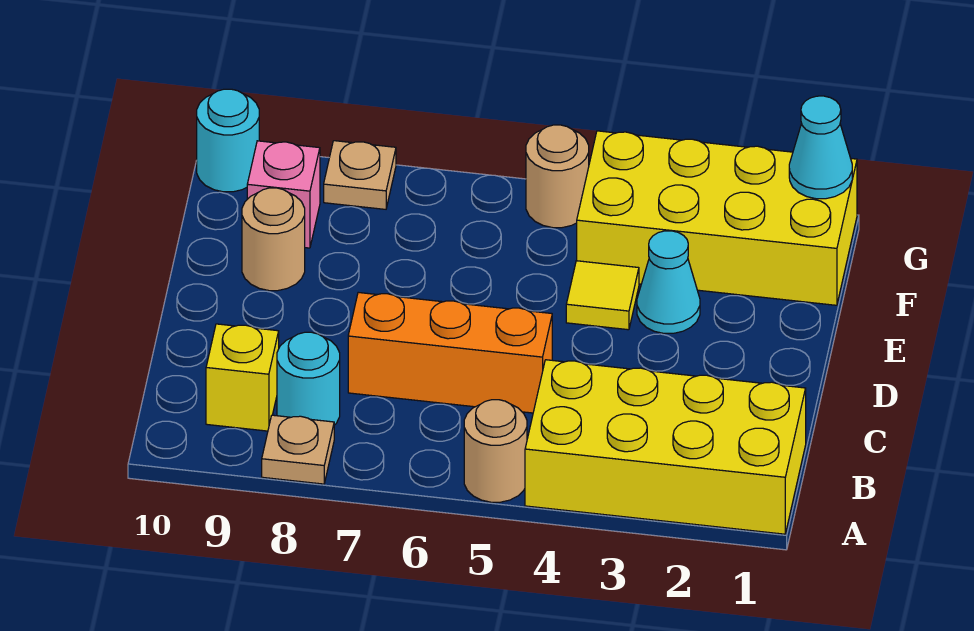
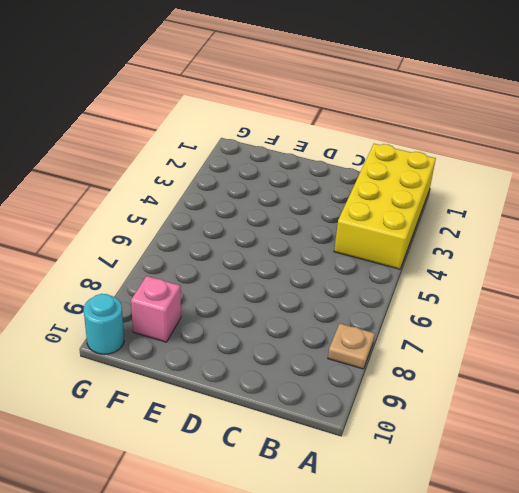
none -> tan 1x1 round brick [464,400,527,502]
none -> cyan 1x1 round brick [277,332,340,425]
none -> yellow 1x1 brick [206,324,279,431]

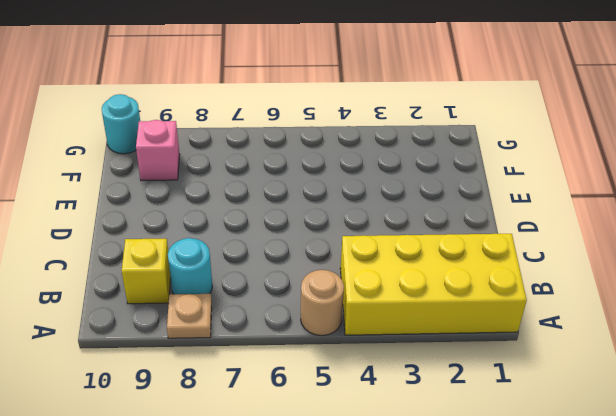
none -> orange 1x3 brick [348,292,552,413]
none -> cyan 1x1 cone [637,231,700,333]
none -> yellow 1x1 tile [566,261,639,330]

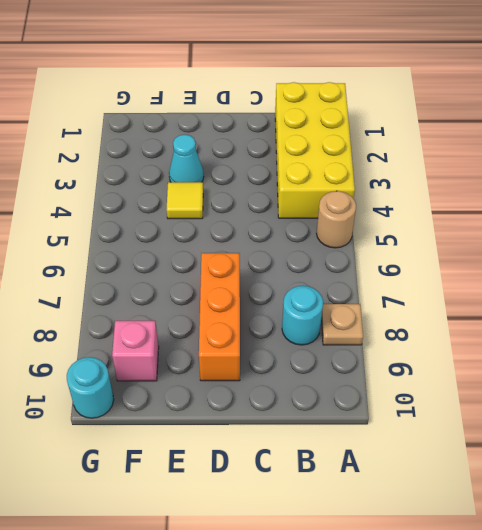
orange 1x3 brick [199,253,240,381] -> orange 1x3 brick moved to [348,292,552,413]
none -> yellow 1x1 brick [206,324,279,431]
none -> tan 1x1 round brick [242,188,305,291]
none -> yellow 2x4 brick [577,131,857,305]

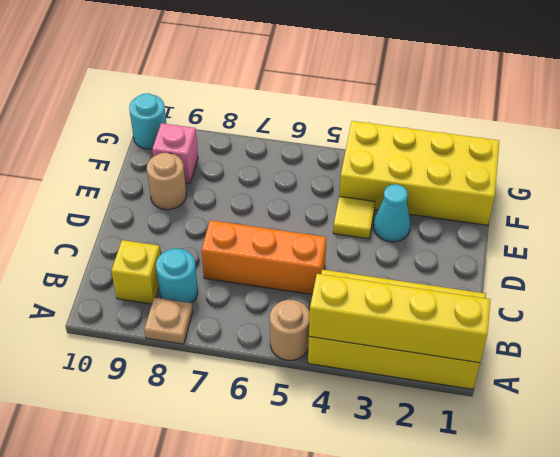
yellow 1x4 brick [309,274,491,363] -> none
none -> tan 1x1 round brick [526,125,589,228]
none -> tan 1x1 plate [324,141,396,209]
none -> cyan 1x1 cone [789,96,852,199]

